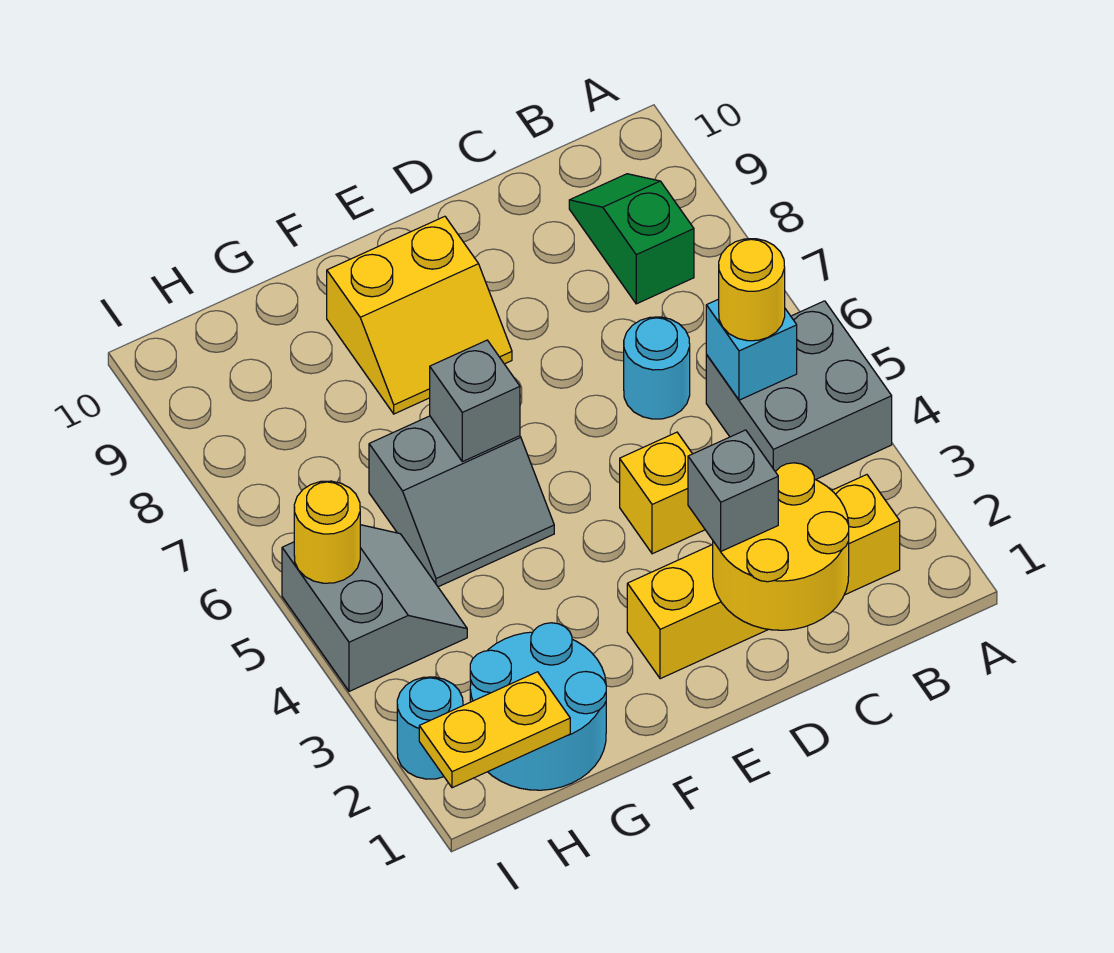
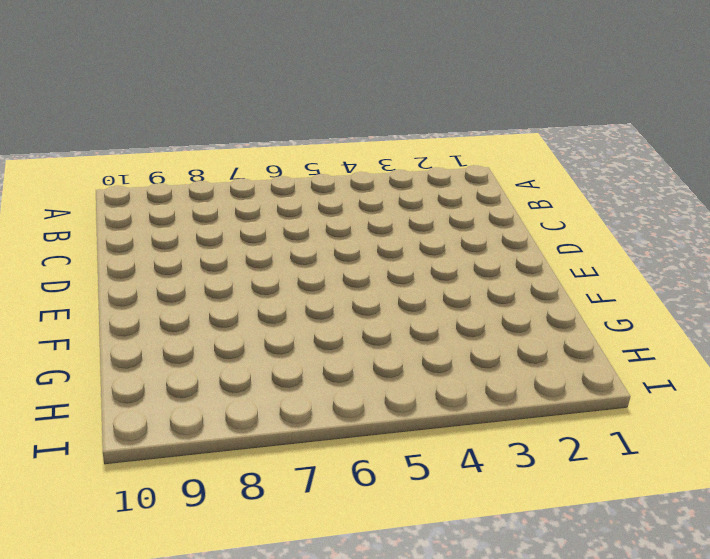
none -> grey 2x2 brick [706,301,892,480]
none -> yellow 1x4 brick [627,475,900,679]
none -> green 1x2 slope [569,174,694,304]

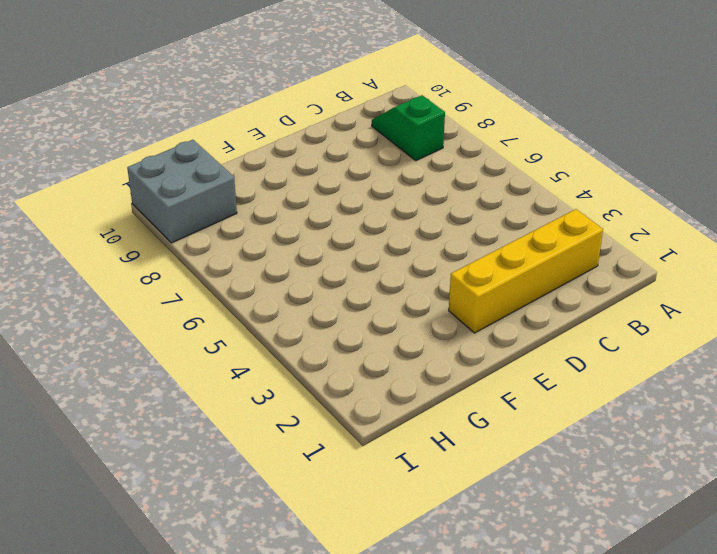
grey 2x2 brick [127,140,237,243] -> grey 2x2 brick moved to [706,301,892,480]
none -> cyan 1x1 round brick [624,317,690,419]
none -> yellow 1x1 brick [620,432,705,554]
none -> yellow 2x2 slope [327,216,512,414]

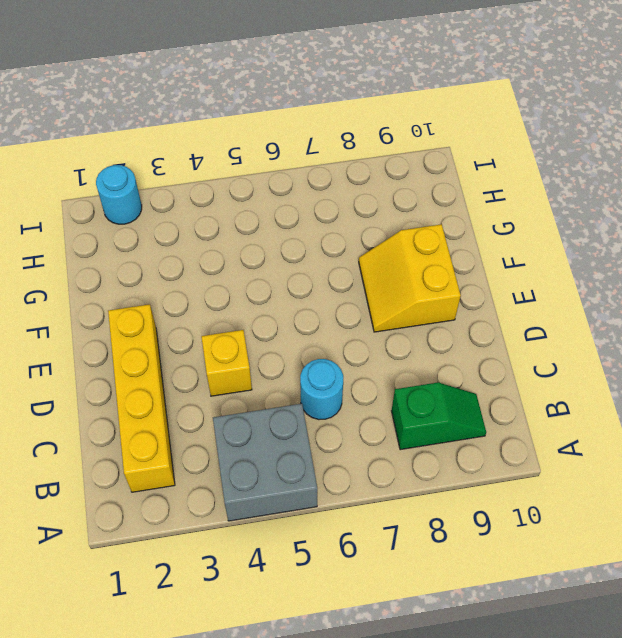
none -> grey 2x2 slope [369,416,554,587]
none -> cyan 2x2 round brick [470,623,606,790]
none -> grey 2x2 slope [282,525,467,691]

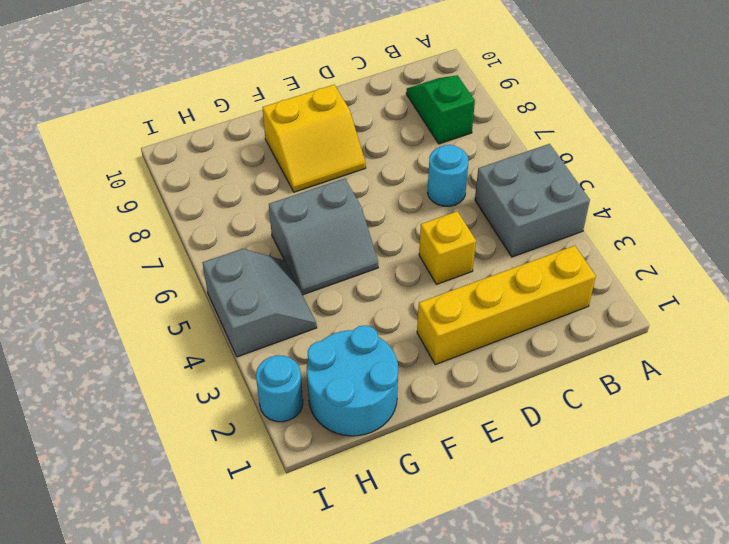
none -> cyan 1x1 brick [706,299,797,400]
none -> yellow 2x2 round brick [713,463,849,630]
none -> grey 1x1 brick [430,340,520,462]

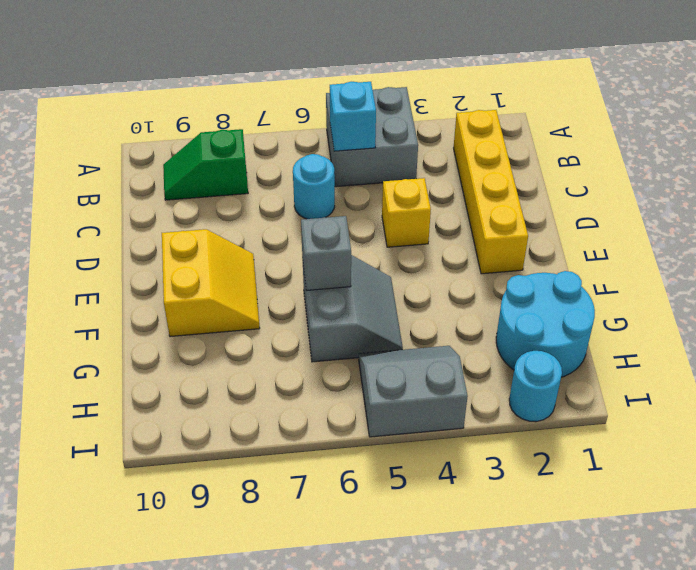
none -> yellow 2x2 round brick [713,463,849,630]
none -> yellow 1x2 plate [419,672,570,788]
none -> yellow 1x1 round brick [294,481,360,583]

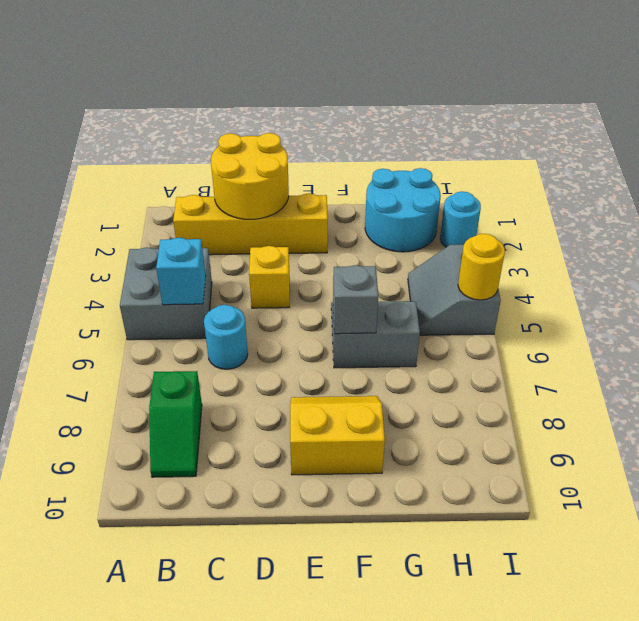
none -> yellow 1x2 plate [419,672,570,788]
none -> yellow 1x1 round brick [719,239,785,341]
none -> grey 1x1 brick [688,430,778,551]

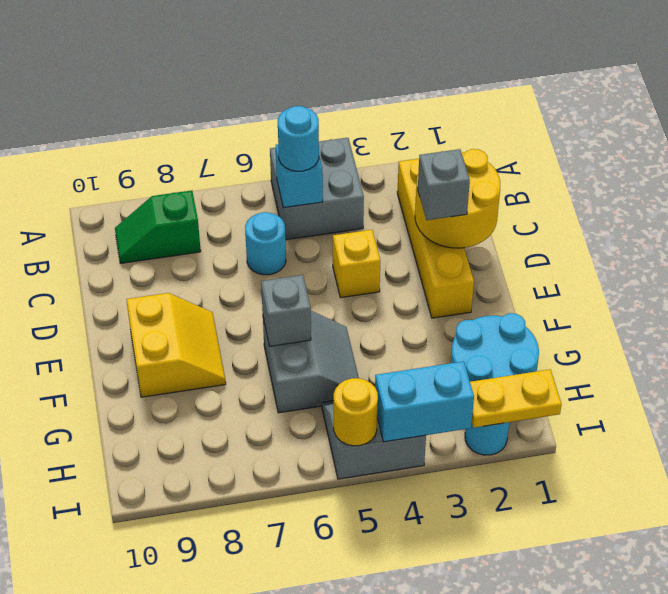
cyan 1x1 round brick [278,106,319,171] -> yellow 1x1 round brick [719,239,785,341]
yellow 1x2 plate [470,369,562,428] -> yellow 1x2 plate turned to [419,672,570,788]
cyan 1x2 brick [375,361,474,442] -> none

